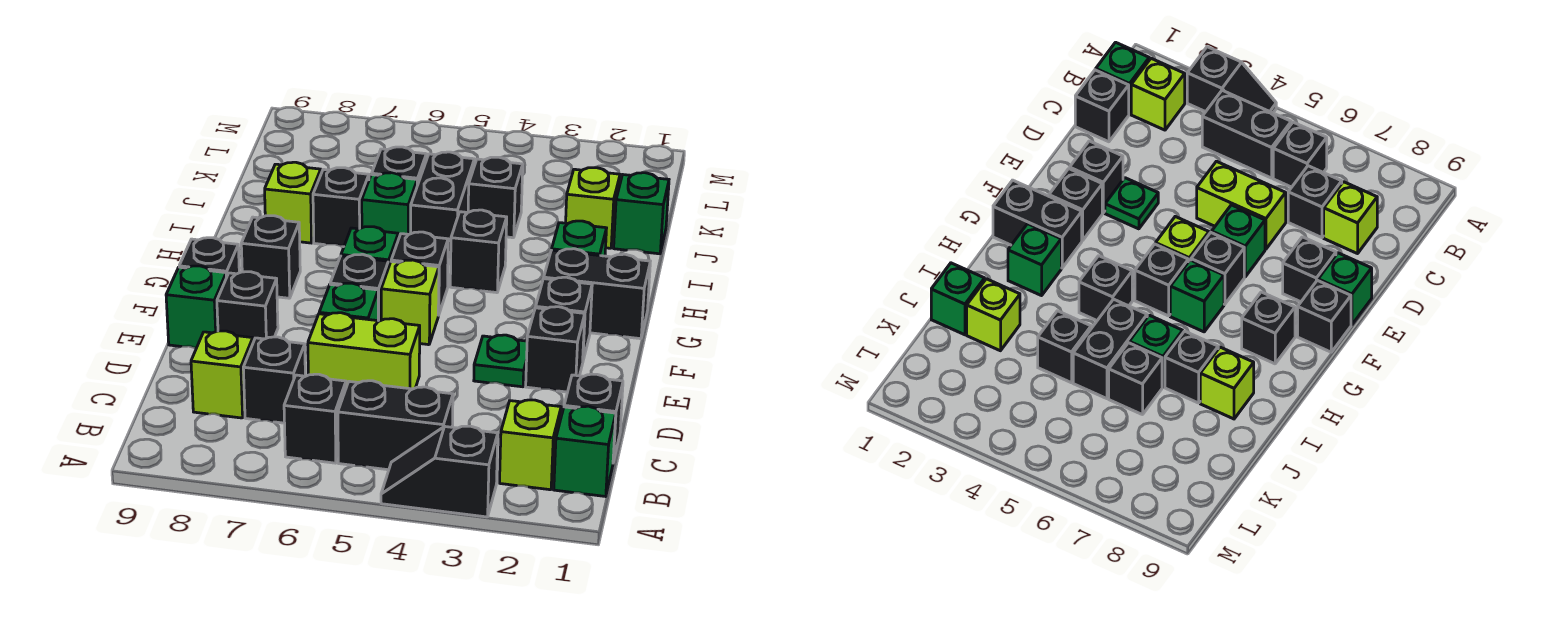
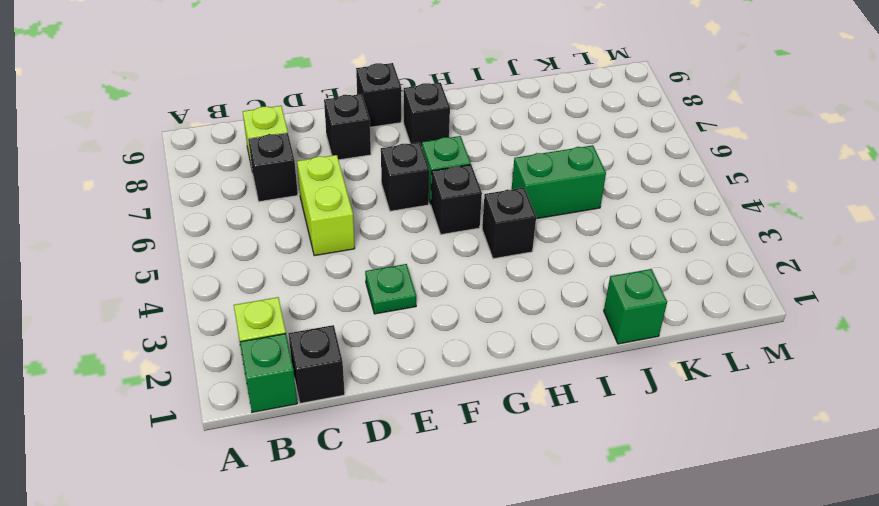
green 1x2 brick [512,145,606,219] -> black 1x2 brick [411,152,474,259]
none -> black 1x2 slope [381,426,498,517]
none -> black 1x2 brick [338,381,453,470]
none -> black 1x1 brick [284,374,346,463]
none -> black 1x1 brick [526,307,585,392]

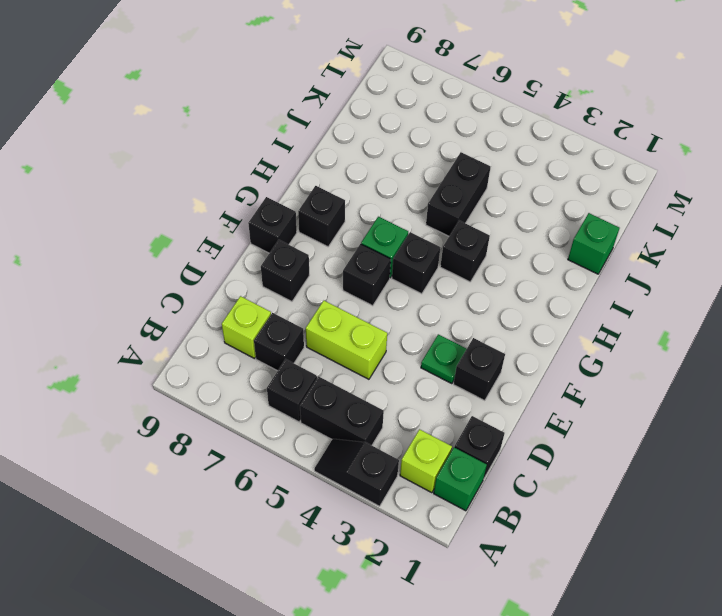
none -> green 1x1 brick [319,283,378,321]
none -> green 1x1 brick [166,266,226,348]
none -> black 1x1 brick [536,277,592,360]
none -> lime 1x1 brick [381,260,439,345]

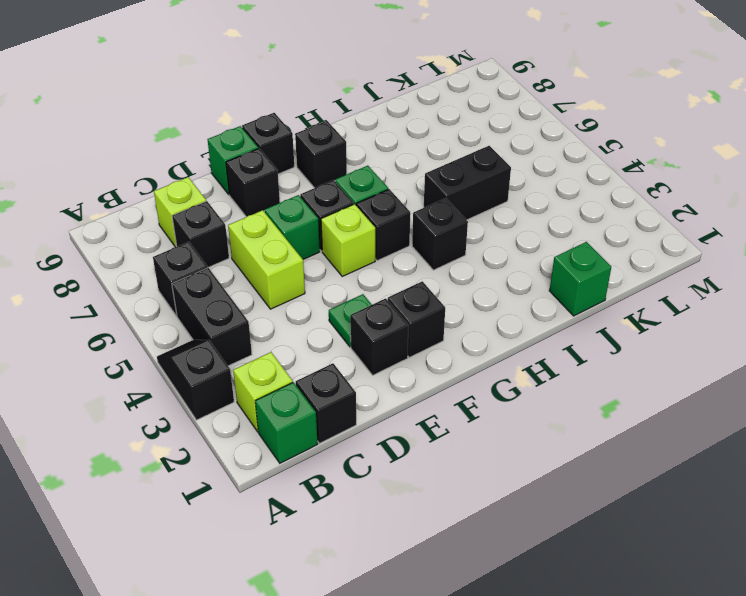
none -> black 1x2 brick [544,249,650,339]
none -> green 1x1 brick [552,221,607,256]
none -> green 1x1 brick [362,173,417,239]
none -> black 1x1 brick [313,168,369,247]

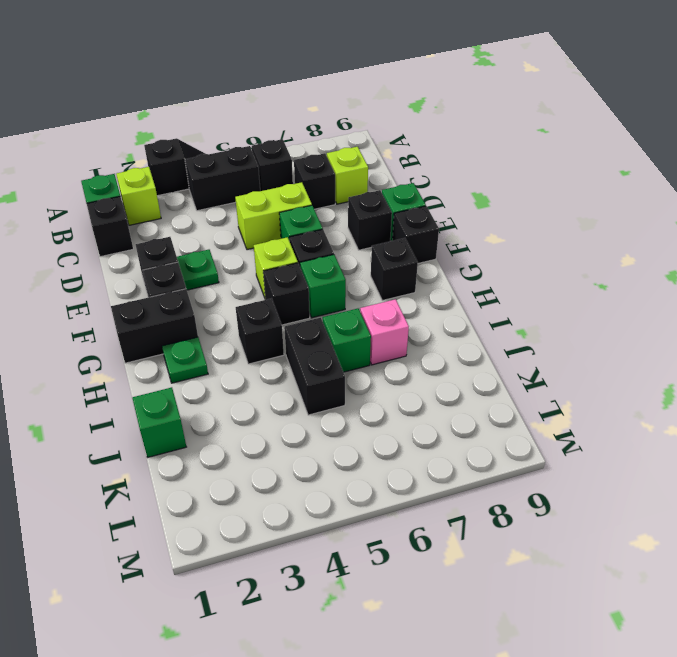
green 1x1 plate [162,337,208,383] -> green 1x1 brick [552,221,607,256]
pink 1x1 brick [360,299,409,365] -> black 1x1 brick [313,168,369,247]
none -> lime 1x1 brick [265,162,321,243]
none -> lime 1x1 brick [566,168,620,248]
none -> black 1x1 brick [468,157,523,238]
none -> black 1x1 brick [372,147,426,185]

